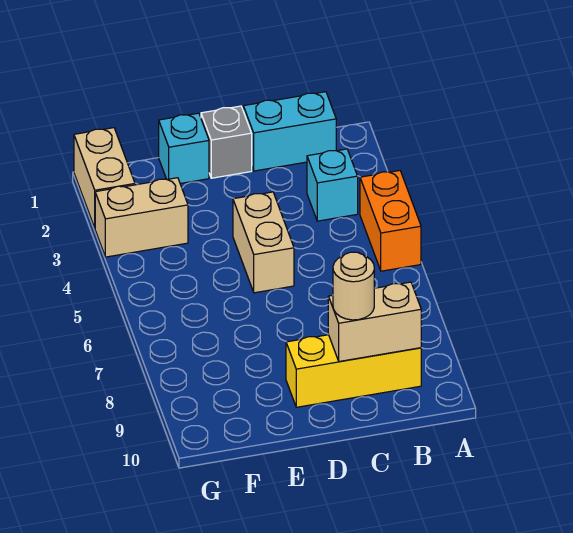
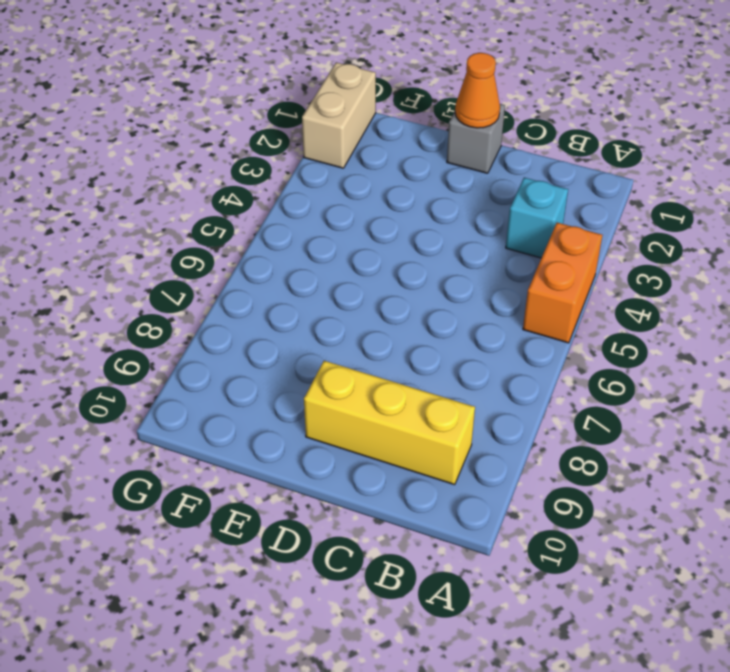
orange 1x1 cone [455,53,500,128] -> none
none -> cyan 1x2 brick [243,92,336,171]
none -> tan 1x2 brick [233,192,294,293]

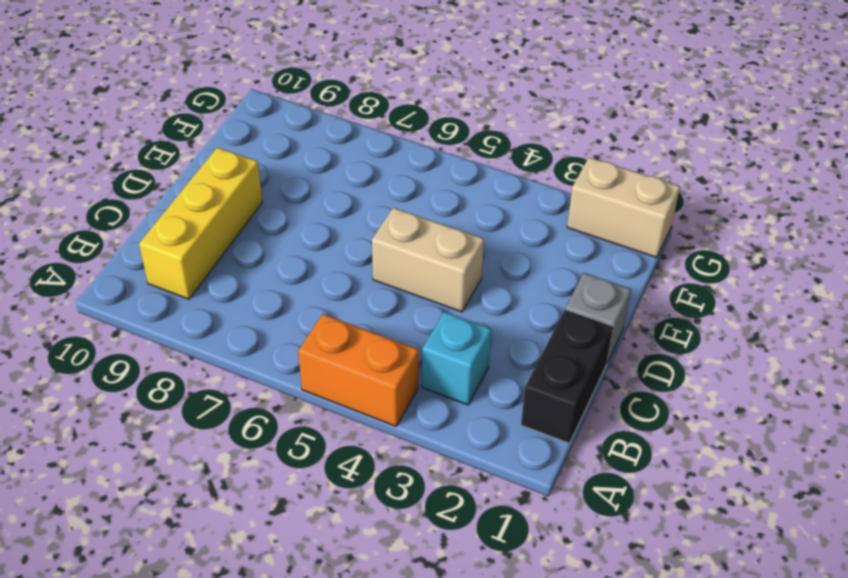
black 1x2 brick [521,310,613,443] -> cyan 1x2 brick [243,92,336,171]
none -> cyan 1x1 brick [159,113,209,184]
none -> tan 1x2 brick [95,178,188,257]

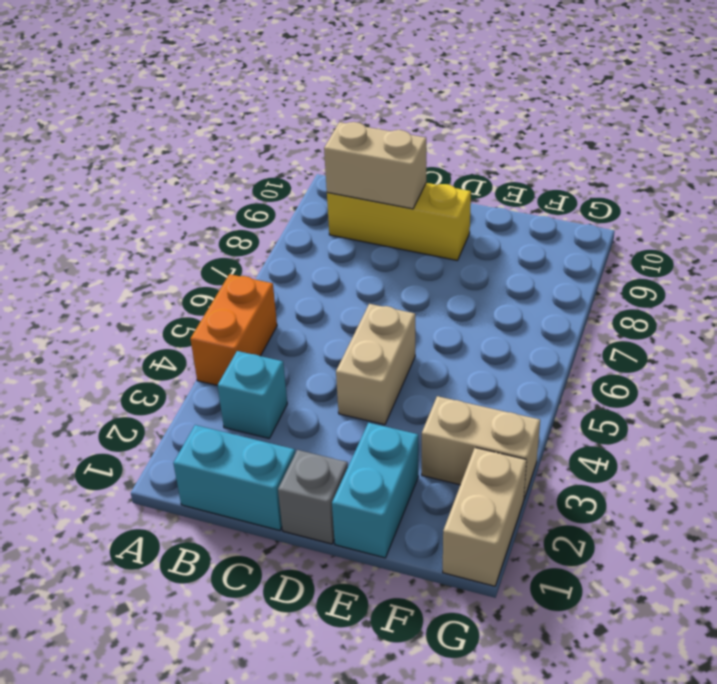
cyan 1x2 brick [332,423,418,558] -> cyan 1x1 brick [159,113,209,184]
none -> tan 1x1 round brick [333,252,374,320]

